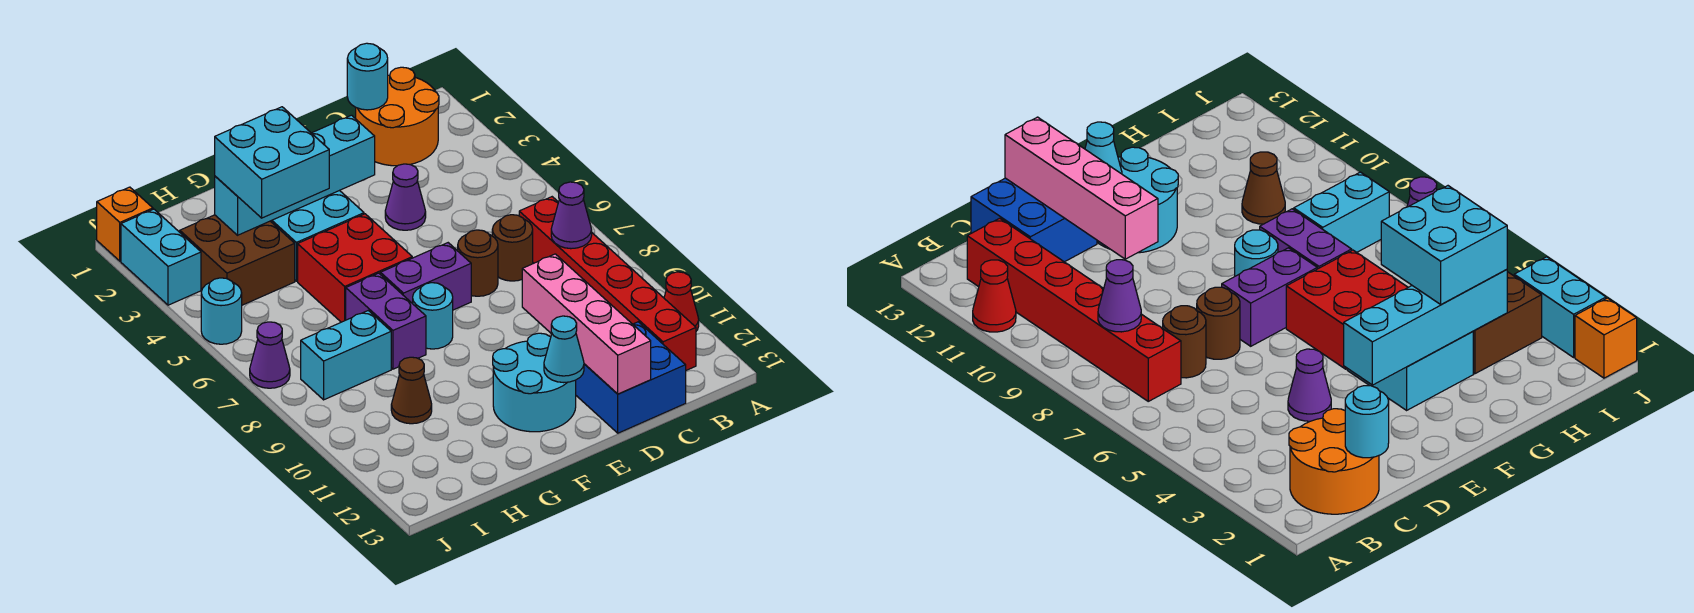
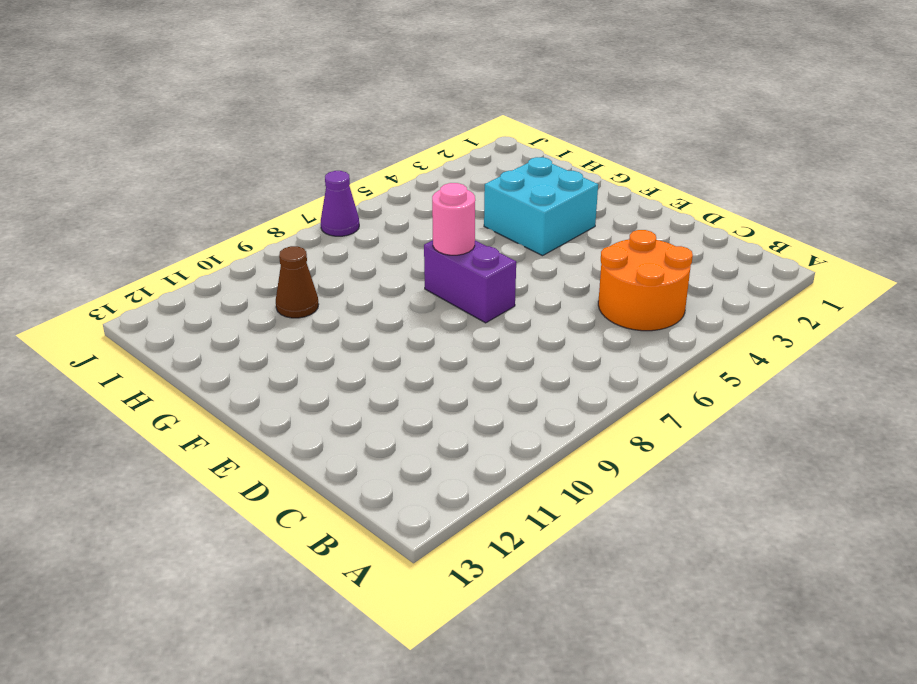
orange 2x2 round brick [598,230,693,331] -> orange 2x2 round brick moved to [356,67,439,166]
pink 1x1 round brick [432,183,475,255] -> none
none -> red 1x1 cone [664,272,699,331]
none -> red 1x6 brick [519,197,696,370]
none -> brown 1x1 round brick [492,215,533,281]

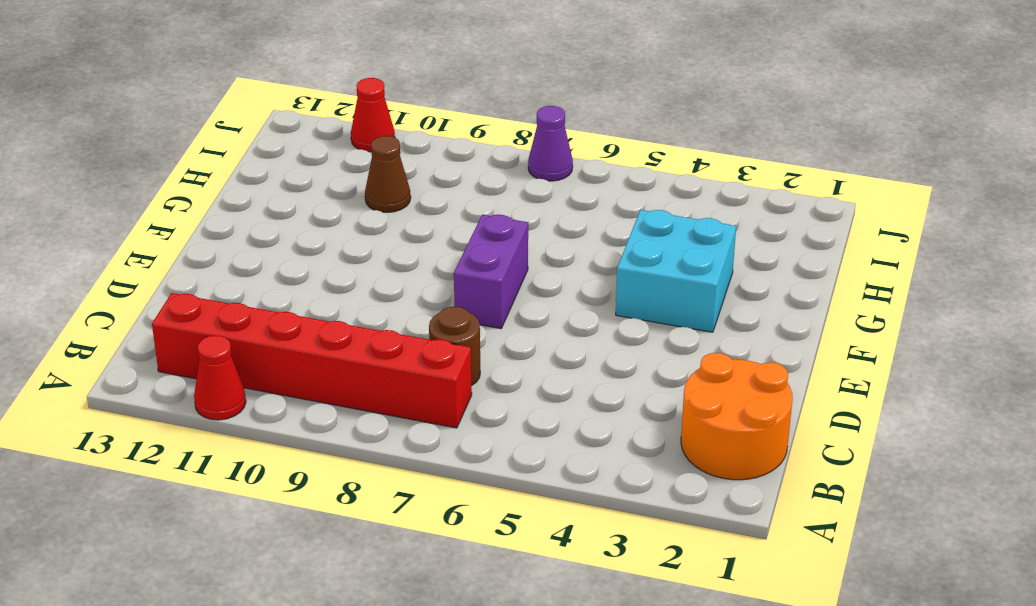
red 1x1 cone [351,78,395,152] -> none
none -> blue 2x2 brick [576,322,686,433]
none -> purple 1x1 cone [385,164,426,230]
none -> brown 1x1 round brick [458,230,498,296]

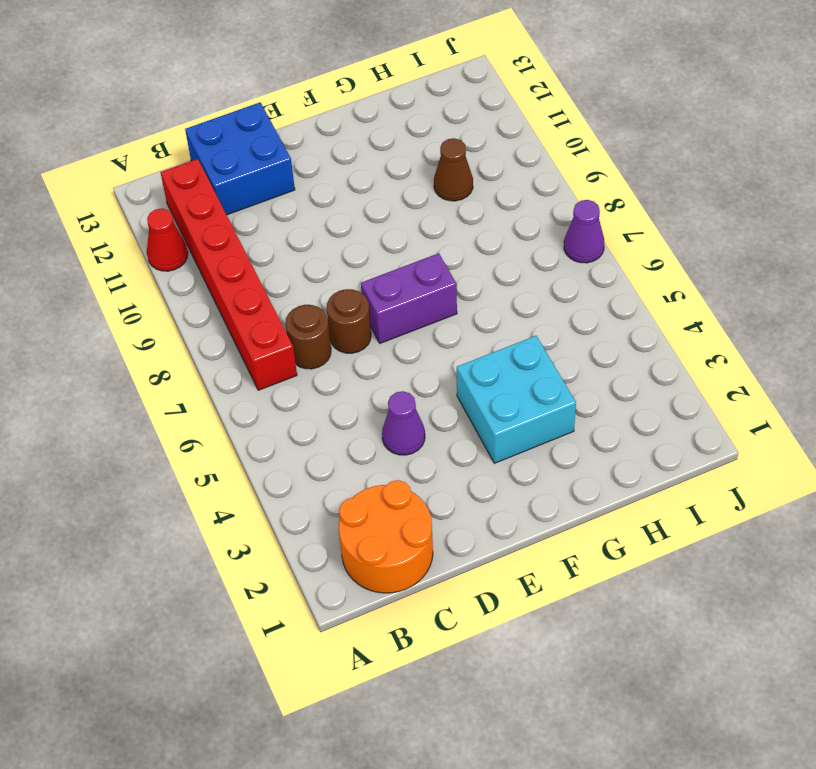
none -> cyan 2x2 round brick [493,333,576,432]
none -> red 2x2 brick [298,214,412,322]
none -> cyan 1x1 round brick [413,283,453,349]

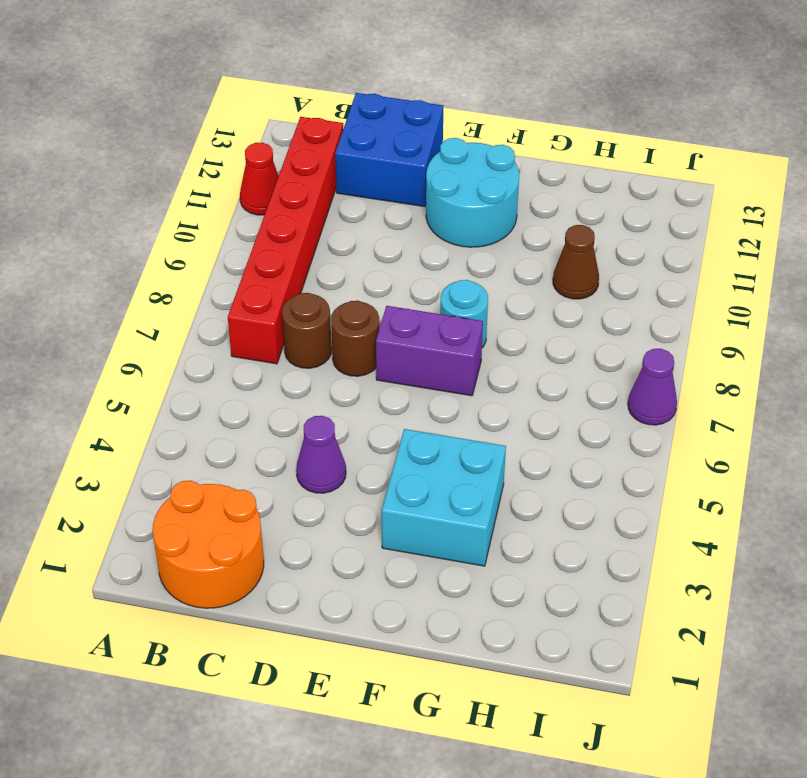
none -> red 2x2 brick [298,214,412,322]
none -> purple 1x2 brick [346,273,426,369]
none -> brown 2x2 brick [180,215,295,305]

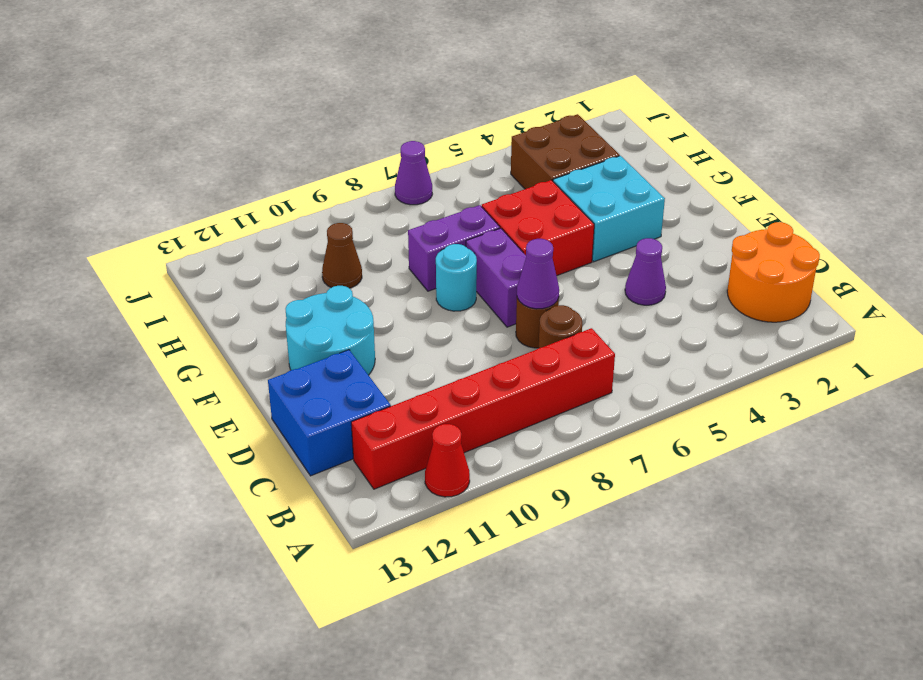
purple 1x1 cone [517,239,559,309] -> purple 1x1 cone moved to [551,182,592,249]
none -> cyan 1x2 brick [301,311,391,400]
none -> orange 1x1 brick [97,187,153,261]
none -> cyan 1x2 brick [121,209,201,305]

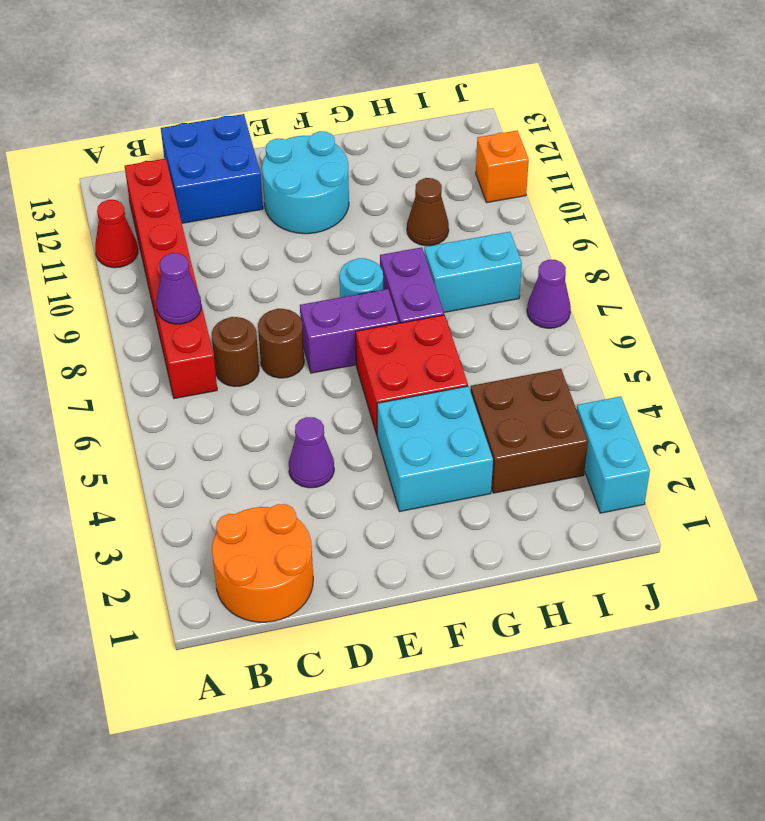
orange 1x1 brick [476,131,529,202] -> orange 1x1 brick moved to [97,187,153,261]
none -> cyan 1x1 round brick [201,278,242,344]
none -> cyan 1x1 round brick [347,43,388,110]
none -> pink 1x4 brick [522,254,651,394]

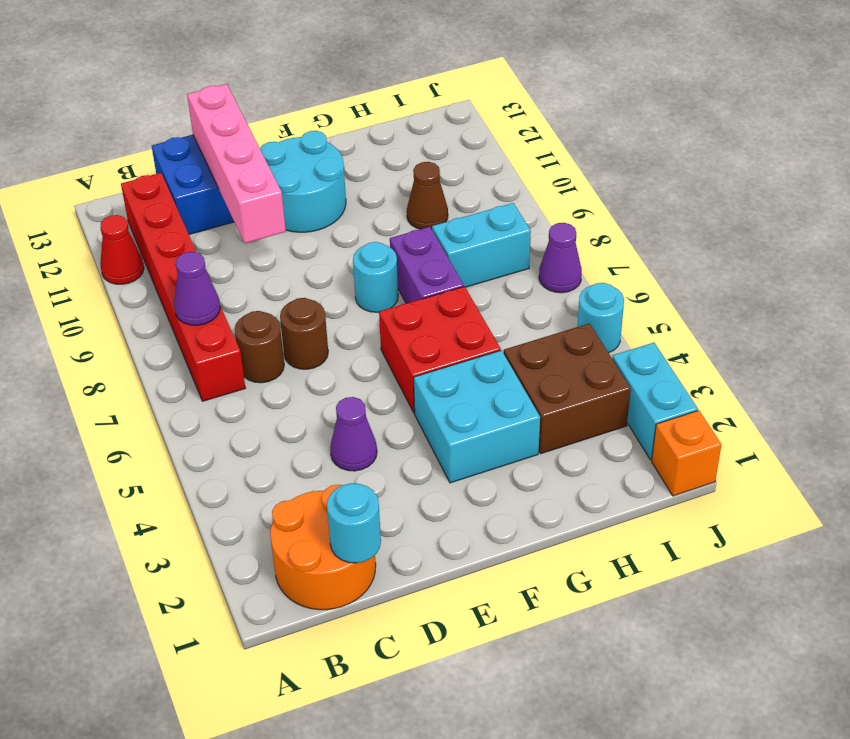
none -> purple 1x2 brick [380,243,471,310]
none -> cyan 1x4 brick [215,115,375,235]
none -> cyan 1x1 cone [544,316,584,383]

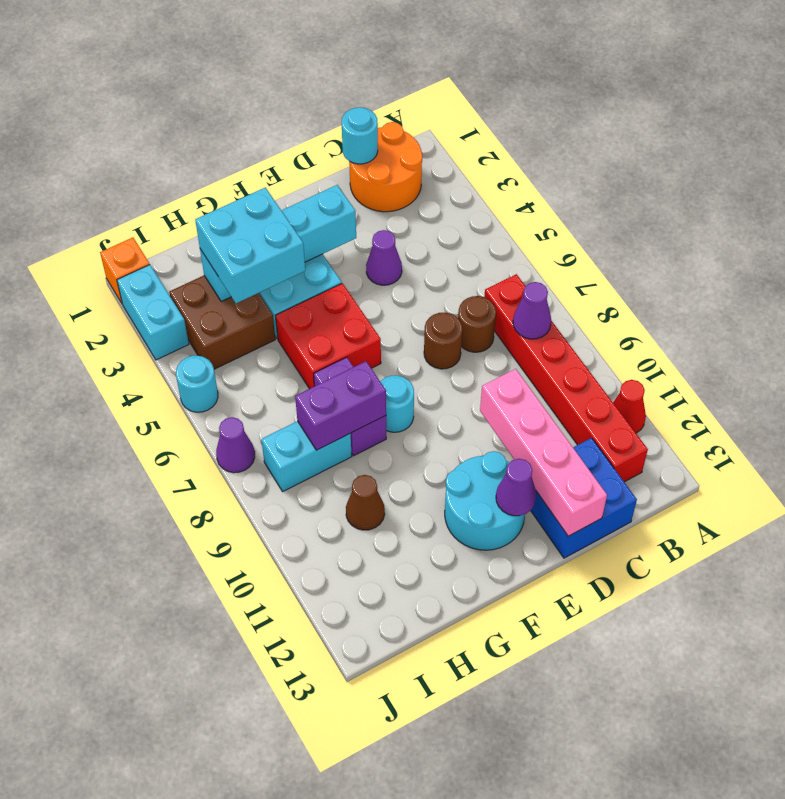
purple 1x1 cone [496,459,536,516] -> cyan 1x1 cone [544,316,584,383]
purple 1x2 brick [295,361,386,450] -> purple 1x2 brick moved to [380,243,471,310]

